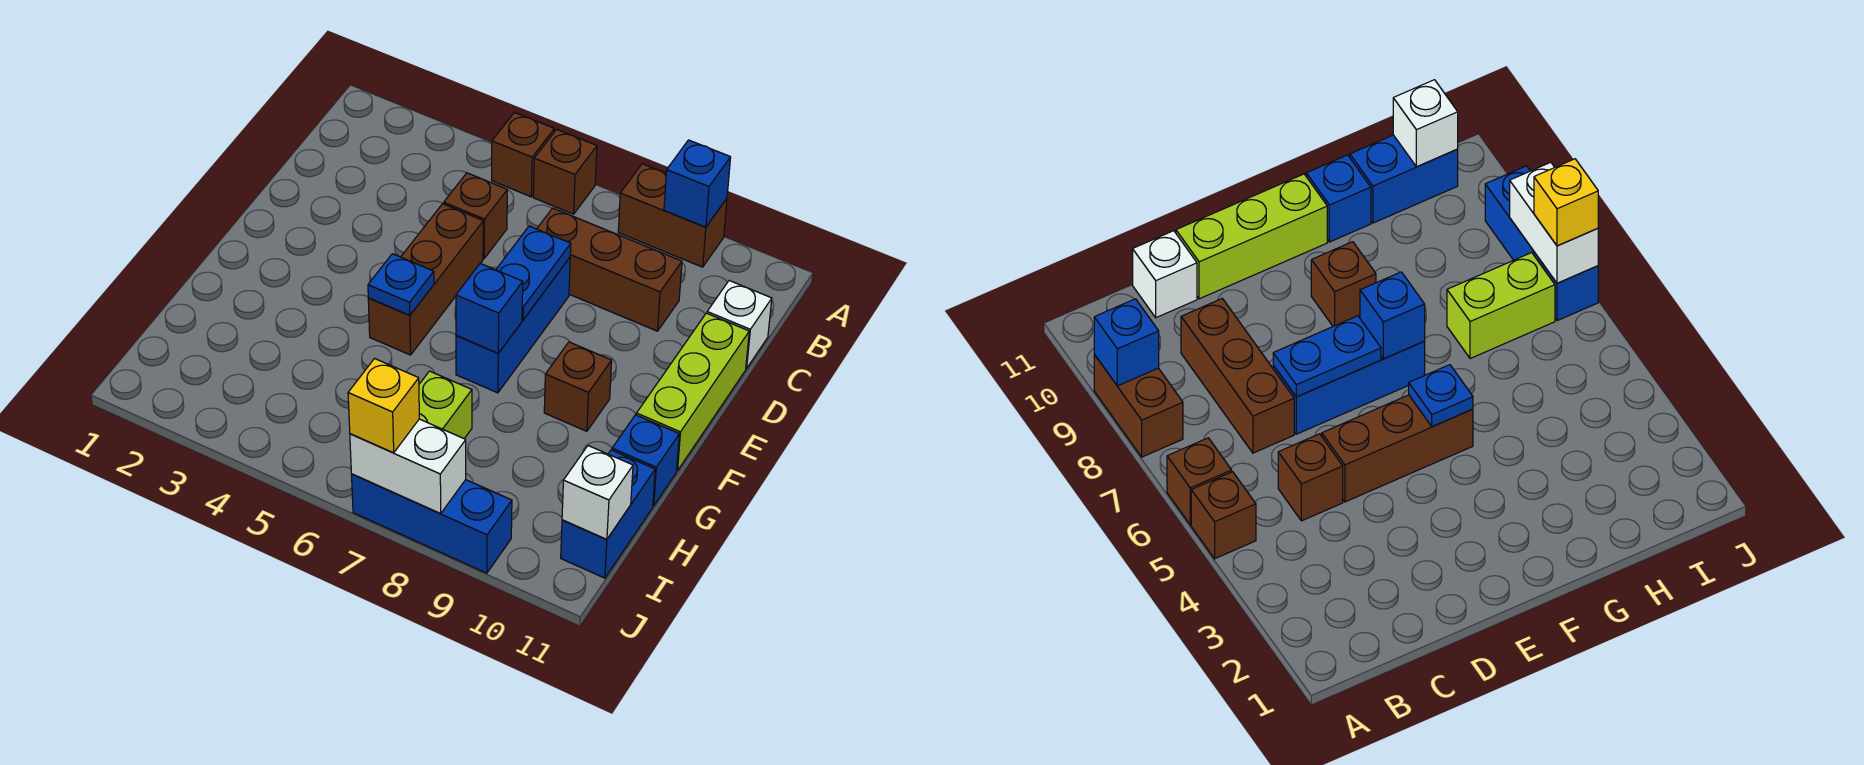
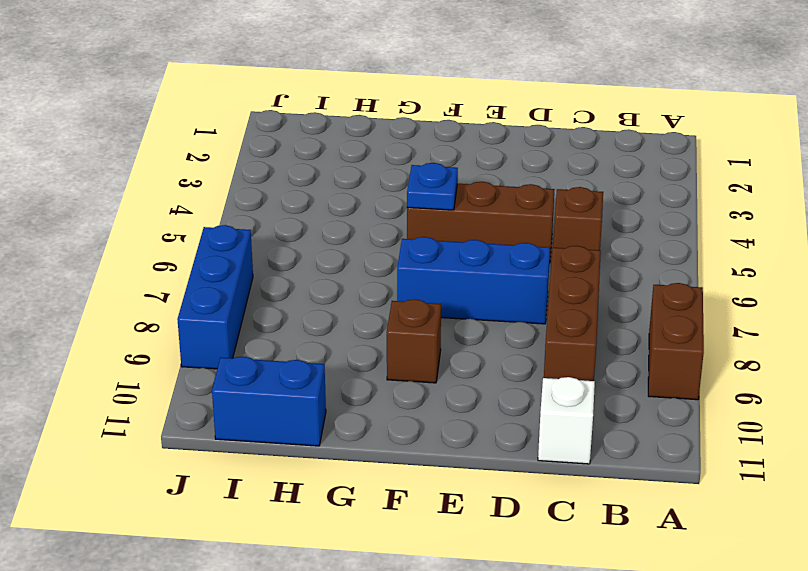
none -> brown 1x1 brick [492,113,554,197]
none -> brown 1x1 brick [533,129,597,214]
none -> lime 1x3 brick [636,313,749,471]

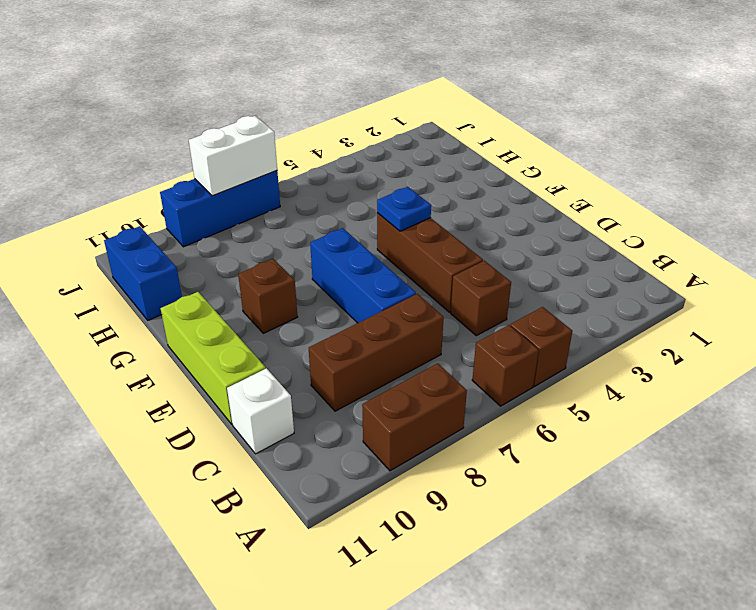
none -> blue 1x1 brick [612,415,679,506]
none -> lime 1x2 brick [419,371,472,439]
none -> blue 1x1 brick [664,140,731,227]

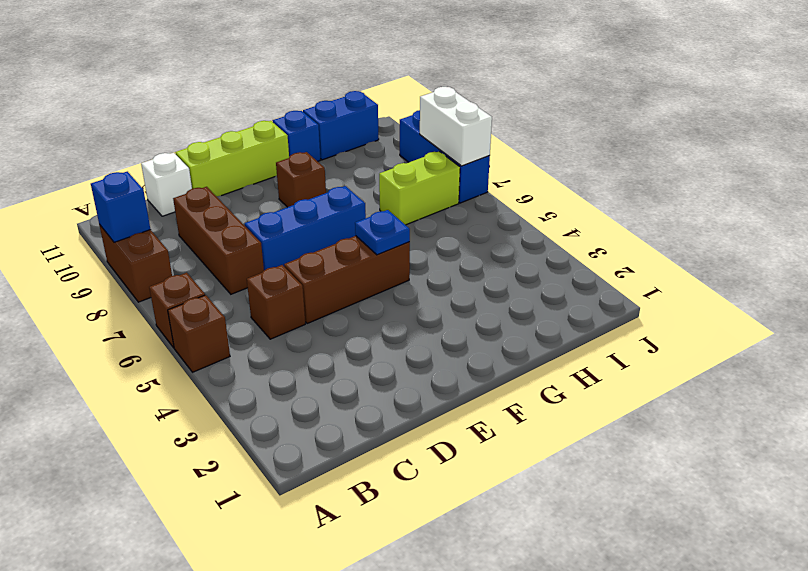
none -> blue 1x2 plate [496,226,571,320]
none -> blue 1x1 brick [456,263,523,353]
none -> white 1x1 brick [562,446,633,540]

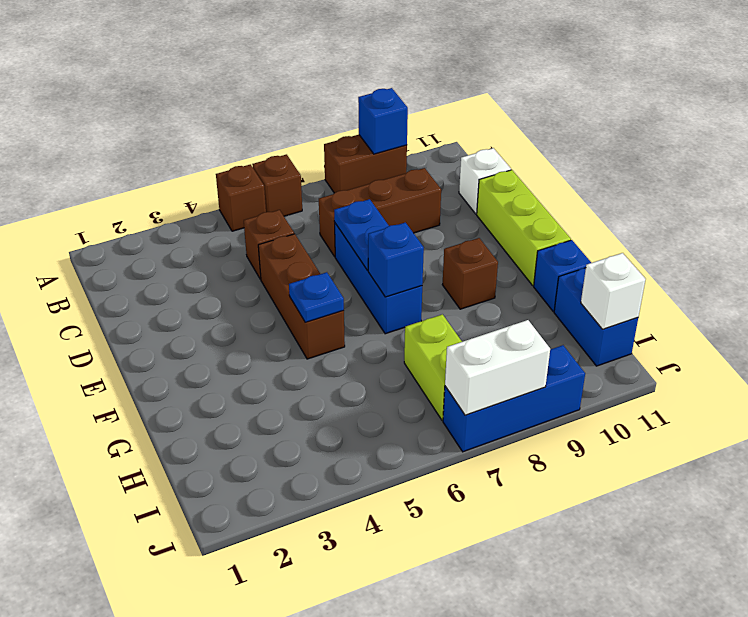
none -> yellow 1x1 brick [348,359,419,453]

